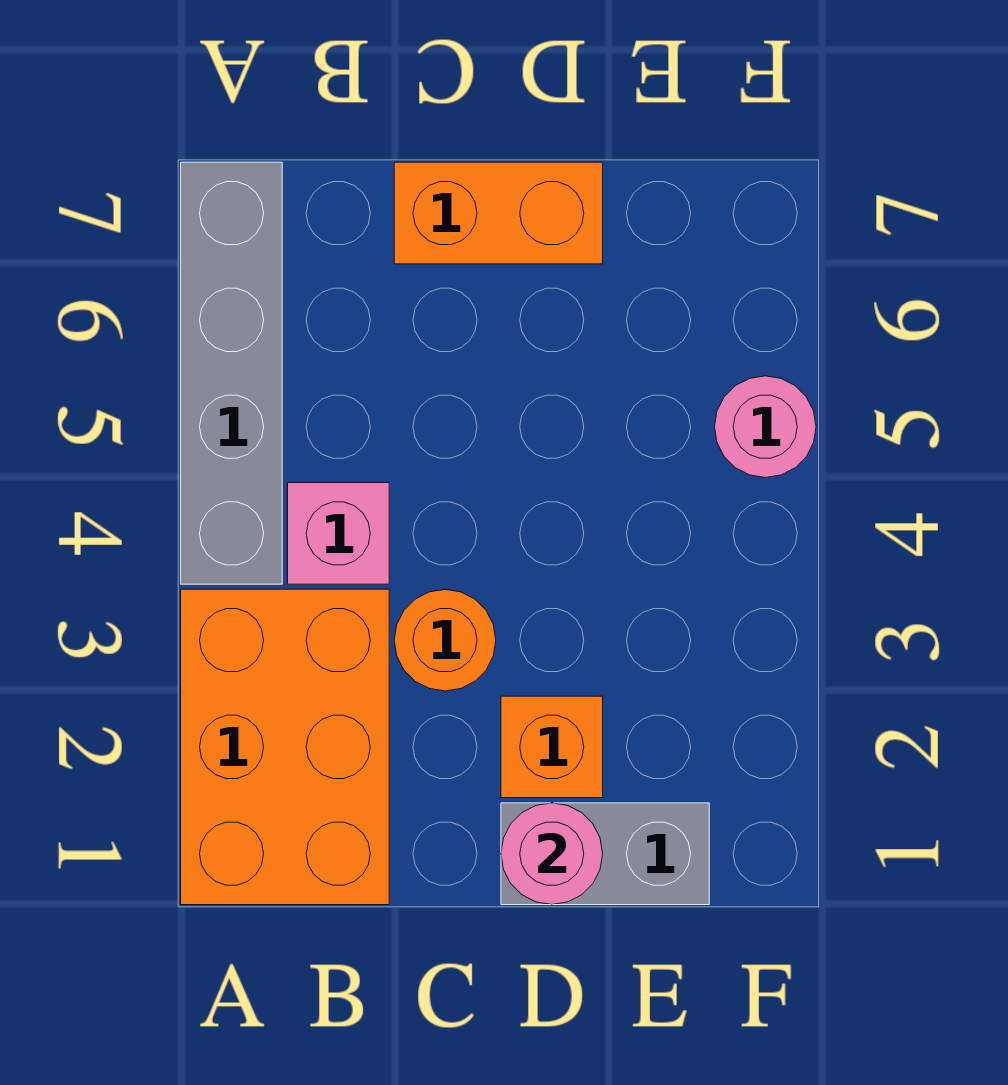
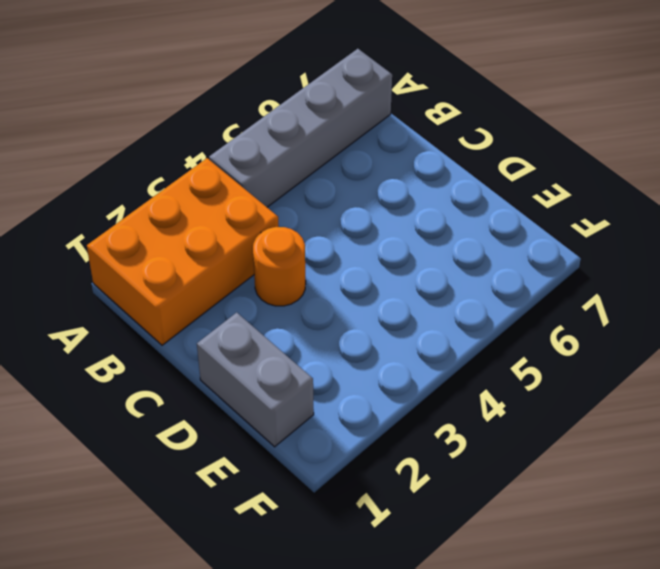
none -> pink 1x1 brick [288,483,389,584]
none -> orange 1x2 brick [394,162,603,264]

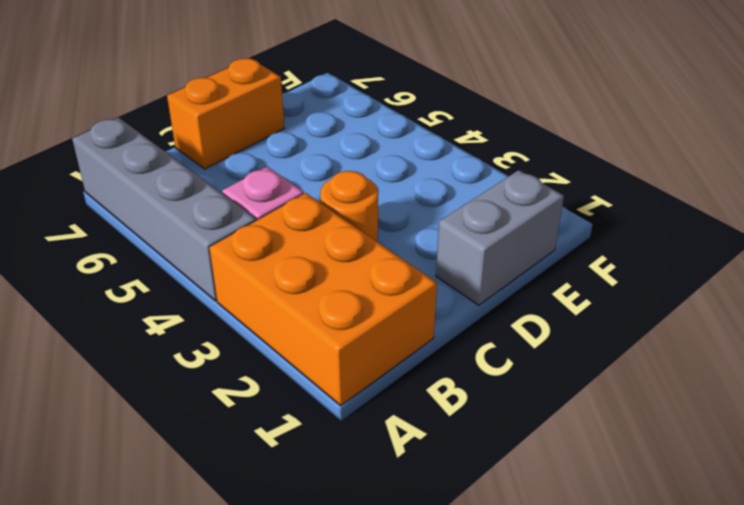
none -> orange 1x1 brick [501,696,603,798]
none -> pink 1x1 round brick [715,376,816,478]

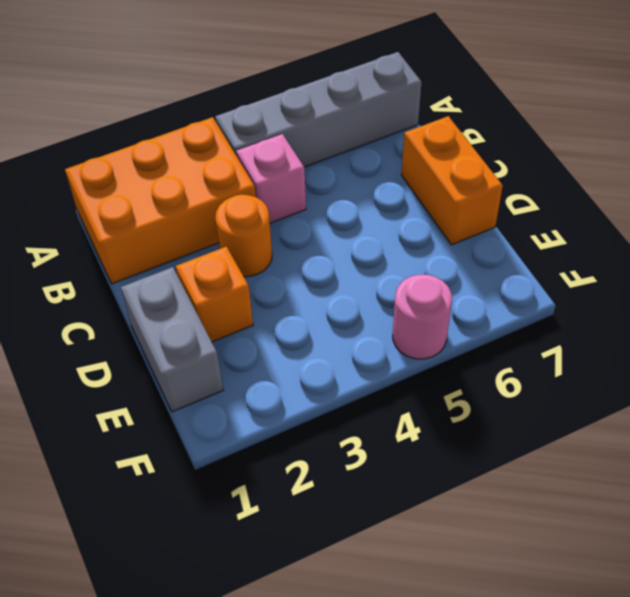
none -> pink 1x1 round brick [501,803,603,905]

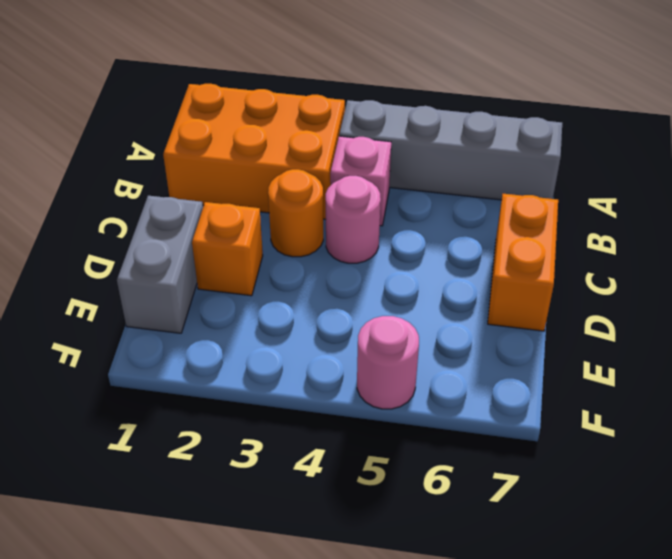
pink 1x1 round brick [326,176,381,263] -> pink 1x1 round brick moved to [501,803,603,905]

